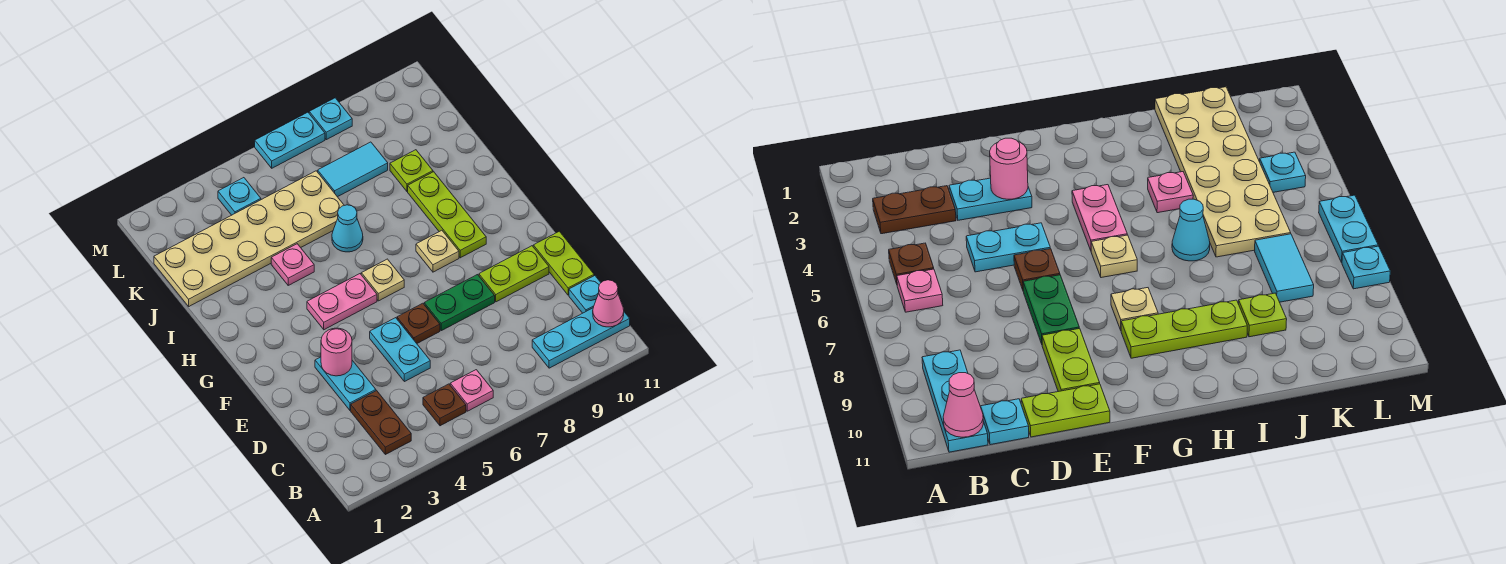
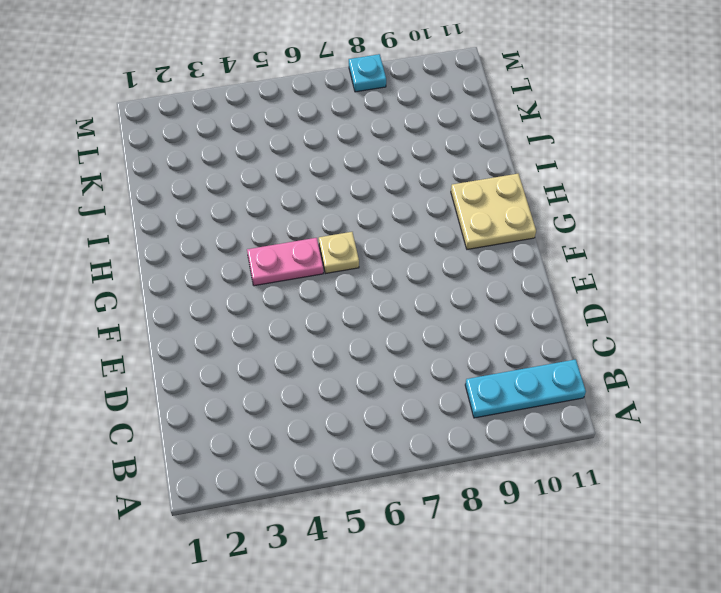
tan 2x2 plate [451,174,536,249] -> none
none -> brown 1x2 plate [351,391,411,455]
none -> brown 1x1 plate [423,384,466,426]
none -> pink 1x1 plate [450,370,493,411]

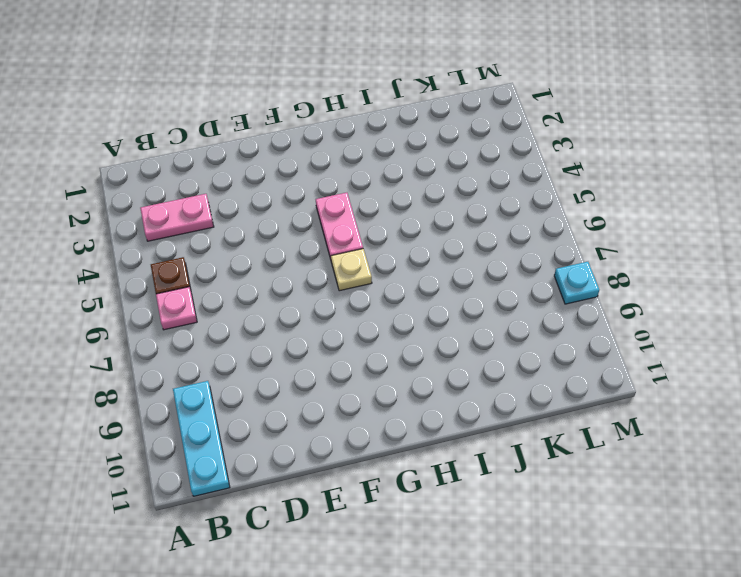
pink 1x2 plate [140,194,214,241] -> brown 1x2 plate [351,391,411,455]
none -> cyan 1x1 plate [569,276,601,313]
none -> cyan 1x2 plate [315,357,376,410]
none -> cyan 1x2 plate [370,318,430,382]

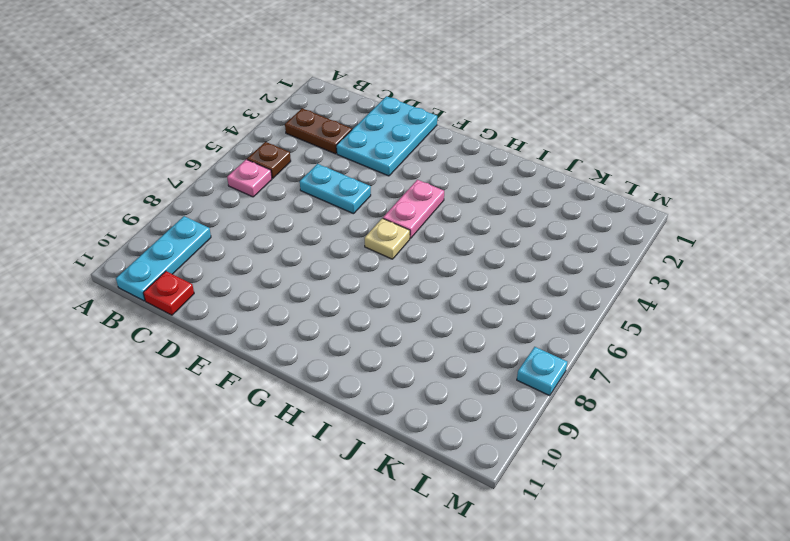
red 1x1 plate [143,271,194,315] -> cyan 1x1 plate [569,276,601,313]
cyan 2x3 plate [337,96,437,176] -> cyan 1x2 plate [315,357,376,410]
none -> lime 1x2 plate [533,231,594,295]
none -> brown 1x1 plate [397,303,440,343]
none -> green 1x2 plate [424,275,495,331]

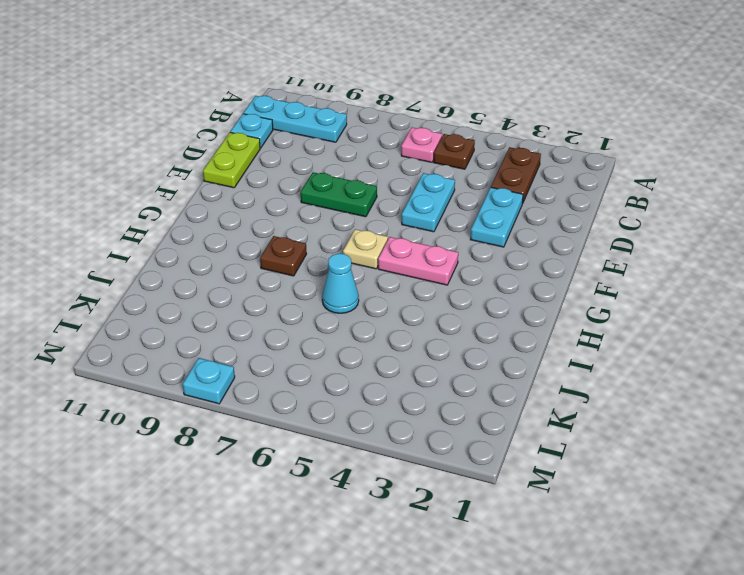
brown 1x1 plate [260,236,306,276] -> brown 1x1 plate moved to [397,303,440,343]
none -> lime 1x2 plate [479,246,549,302]
none -> tan 1x1 plate [416,230,459,272]
none -> lime 1x3 plate [408,172,486,258]

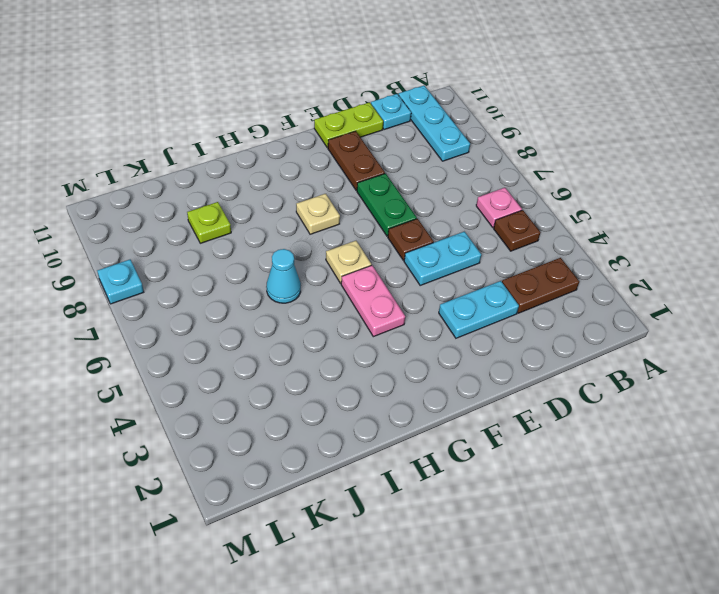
brown 1x2 plate [328,131,385,191] -> lime 1x2 plate [479,246,549,302]
none -> lime 1x3 plate [408,172,486,258]
none -> pink 1x1 plate [271,244,314,285]
none -> tan 2x6 plate [154,171,344,306]

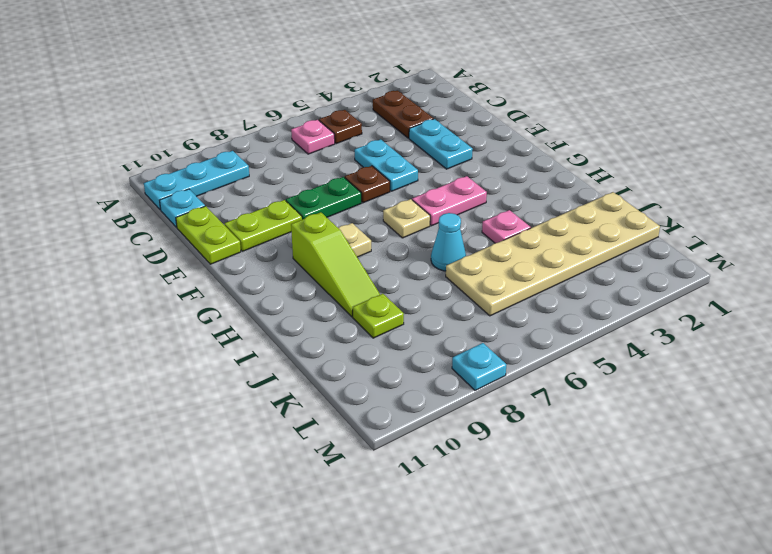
lime 1x3 slope [291,212,380,317] -> lime 1x3 plate [408,172,486,258]
none -> cyan 1x2 tile [318,142,388,197]
none -> cyan 1x1 plate [218,178,261,215]
none -> cyan 1x2 plate [255,112,325,168]

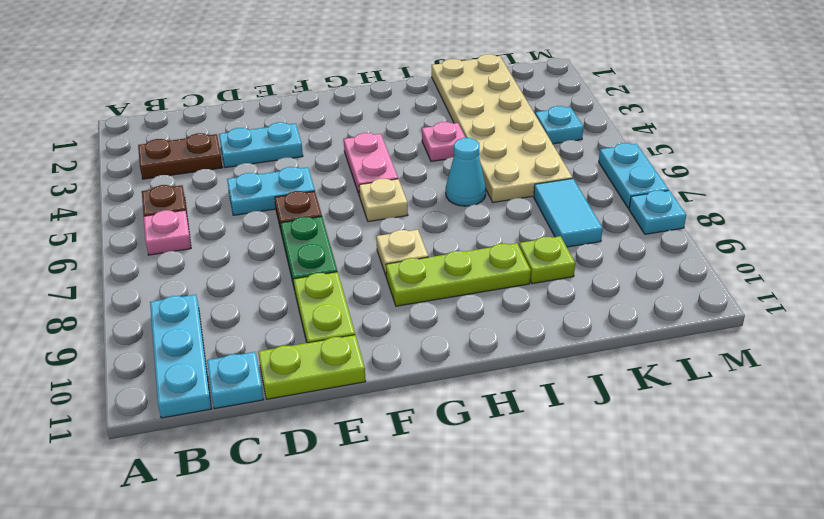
none -> pink 1x1 cone [593,280,624,327]
none -> pink 1x1 round brick [321,328,352,376]

